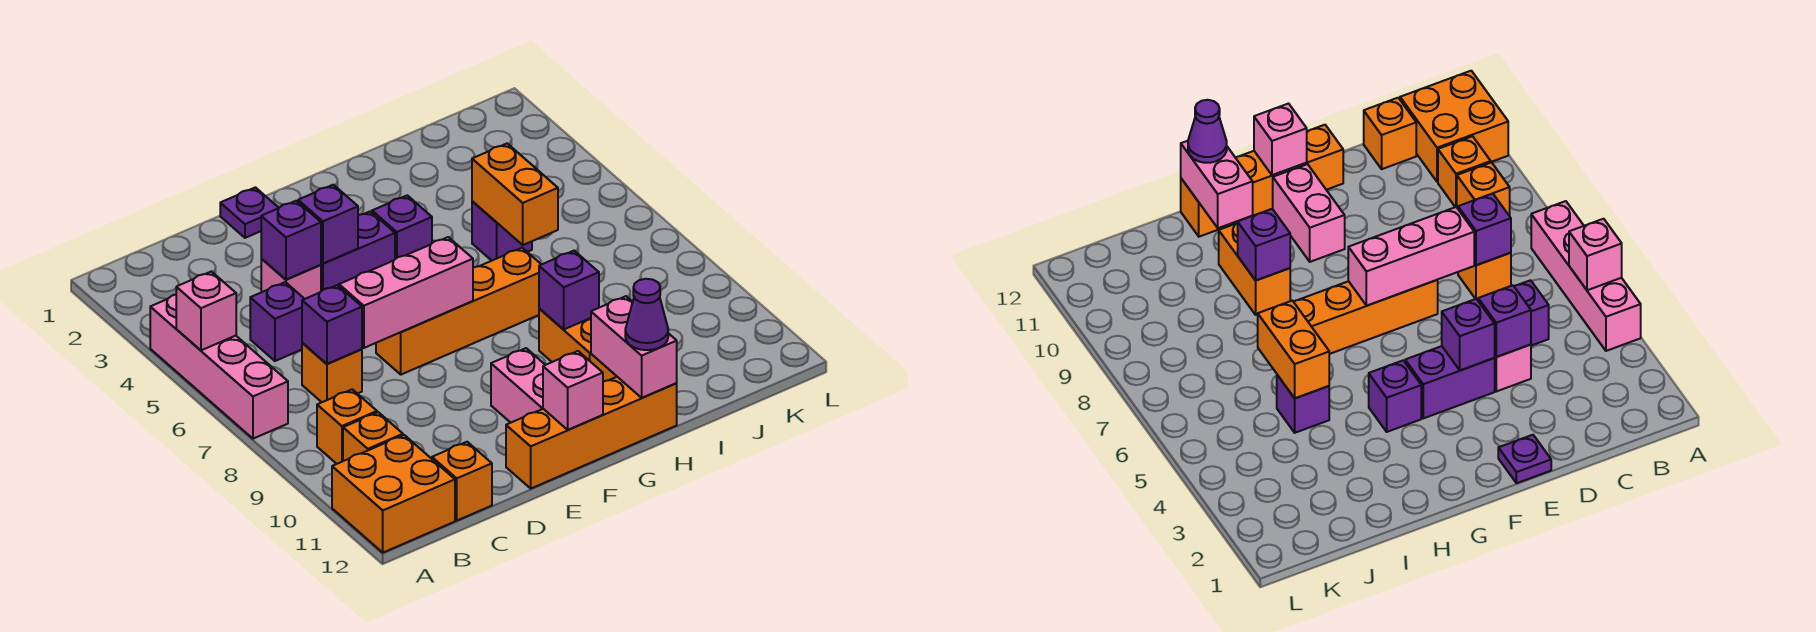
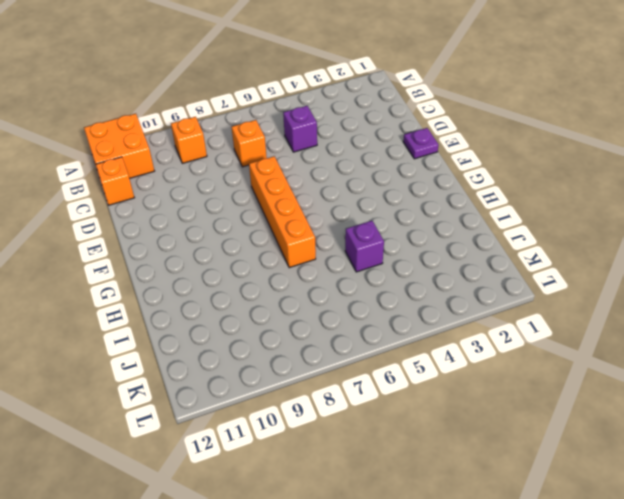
none -> pink 1x4 brick [150,295,288,439]
none -> orange 1x1 brick [343,412,403,461]
none -> pink 1x1 brick [261,259,321,299]

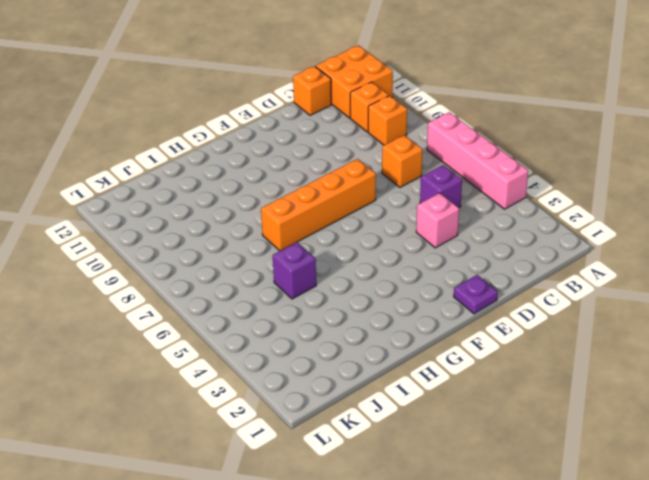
none -> purple 1x2 brick [321,211,395,291]
none -> orange 1x4 brick [506,377,677,488]
none -> pink 1x2 brick [491,348,545,423]

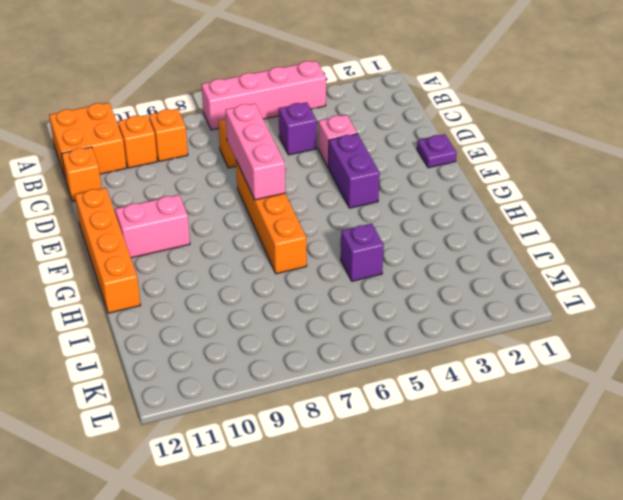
none -> purple 1x1 brick [372,195,432,259]
none -> orange 1x2 brick [539,308,617,381]
none -> pink 1x1 brick [176,271,236,350]

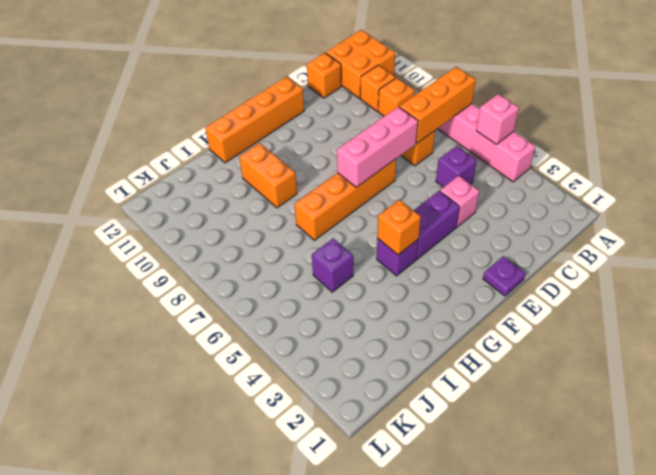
orange 1x3 brick [399,67,476,143] -> purple 1x1 brick [302,285,362,364]
orange 1x1 brick [377,200,421,255] -> none
none -> pink 1x2 brick [491,348,545,423]
none -> purple 1x1 brick [261,201,321,280]
none -> purple 1x1 brick [298,185,358,263]

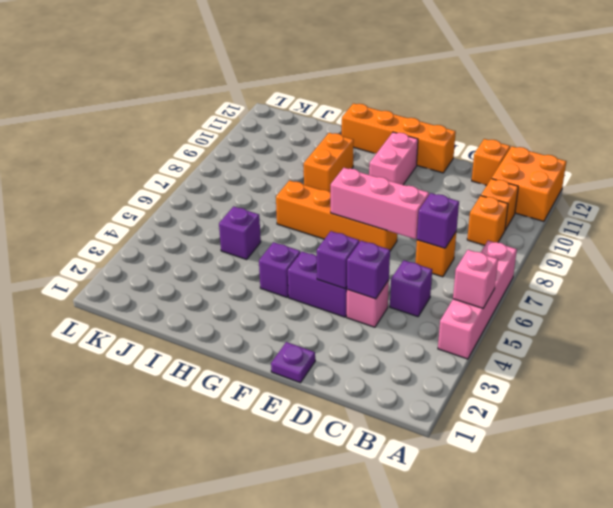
none -> pink 1x1 brick [543,351,603,430]
none -> purple 1x1 brick [539,251,599,330]
none -> pink 1x2 brick [591,296,677,398]

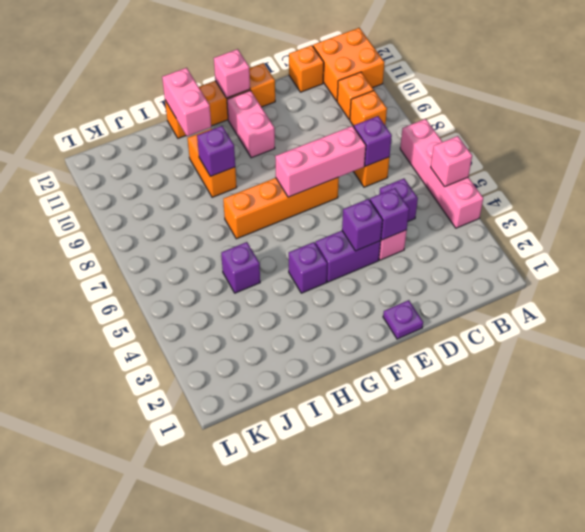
none -> orange 1x2 brick [472,144,558,245]
none -> purple 1x1 cone [625,279,668,350]

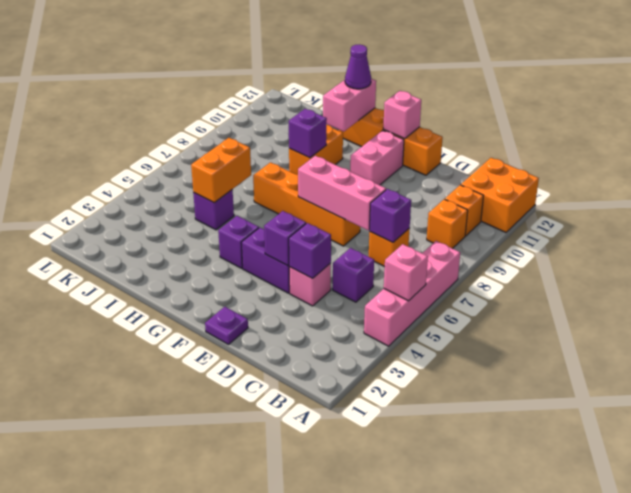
none -> orange 1x1 brick [432,442,492,520]

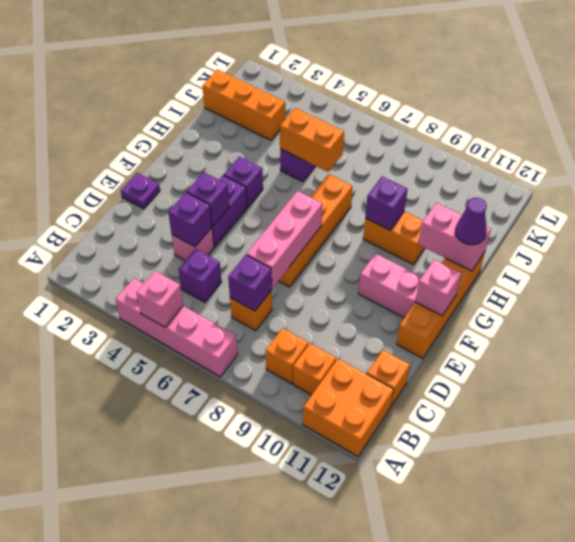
orange 1x3 brick [203,70,285,140] -> none

